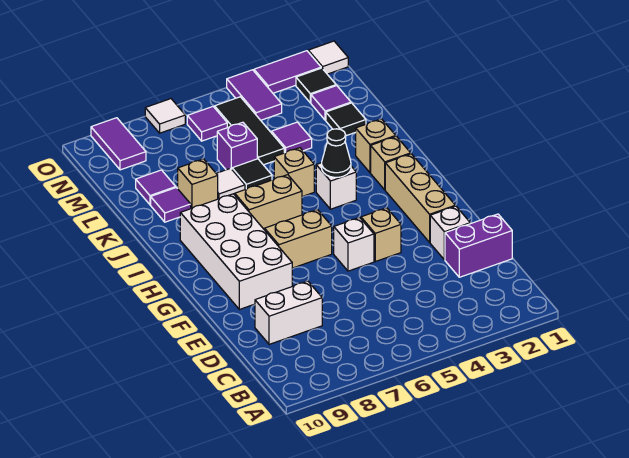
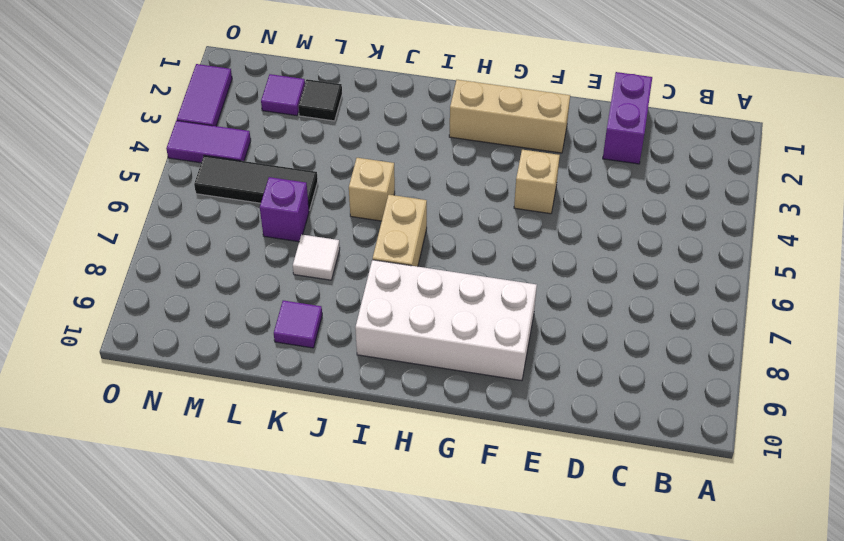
none -> white 1x2 brick [255,281,322,344]
none -> white 1x1 brick [430,206,470,260]
none -> white 1x1 brick [334,218,374,271]
none -> tan 1x2 brick [265,210,332,268]

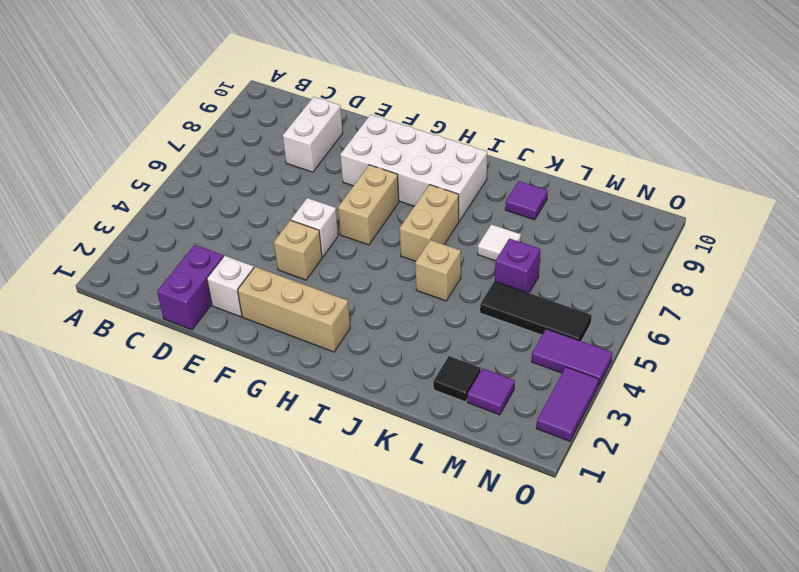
none -> tan 1x1 brick [371,136,411,190]
none -> white 1x1 brick [316,163,356,209]
none -> tan 1x1 brick [356,119,396,173]
none -> black 1x1 tile [232,159,272,189]

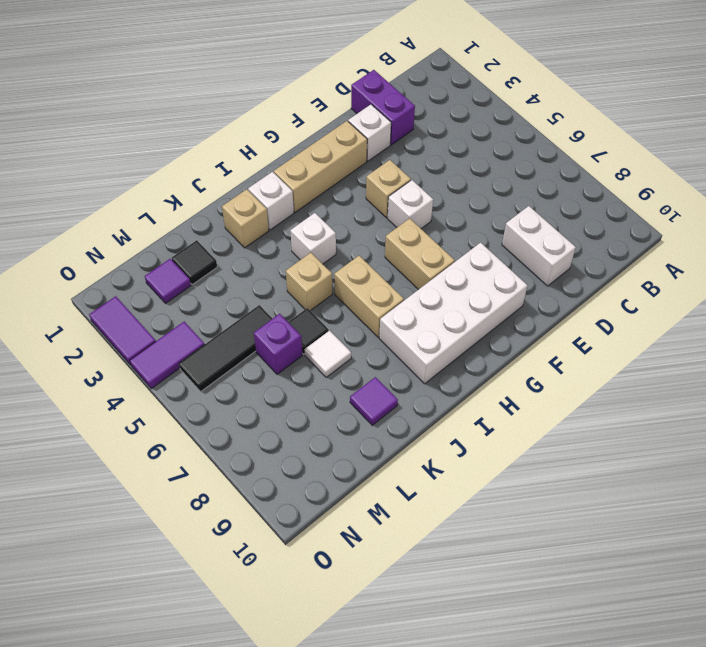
white 1x1 brick [248,172,294,230] -> tan 1x1 brick [371,136,411,190]
none -> tan 1x1 brick [178,159,218,209]
none -> purple 1x1 tile [272,122,312,153]
none -> purple 1x1 tile [136,170,176,205]
none -> black 1x1 tile [296,68,336,103]

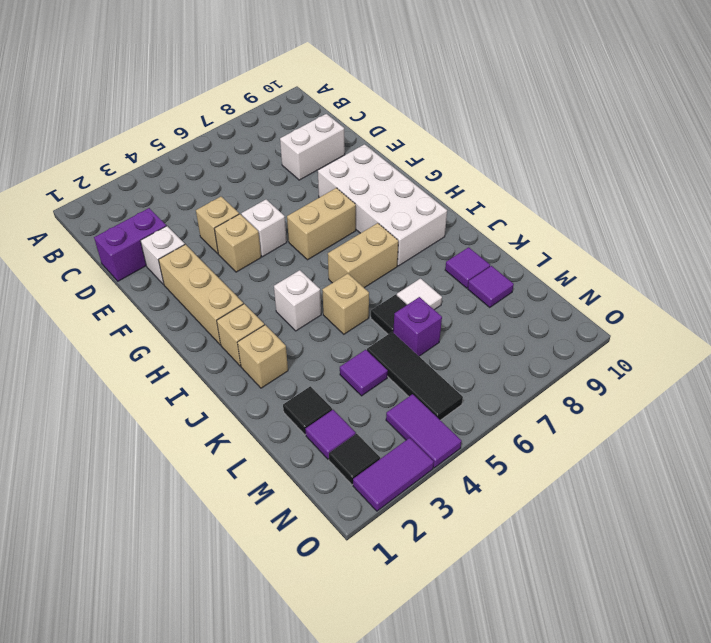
tan 1x1 brick [196,197,239,253] -> tan 1x1 brick moved to [178,159,218,209]
none -> purple 1x1 tile [187,107,227,141]
none -> purple 1x2 tile [91,118,146,170]
none -> white 1x1 tile [308,41,348,74]
none -> white 1x1 tile [145,99,185,133]

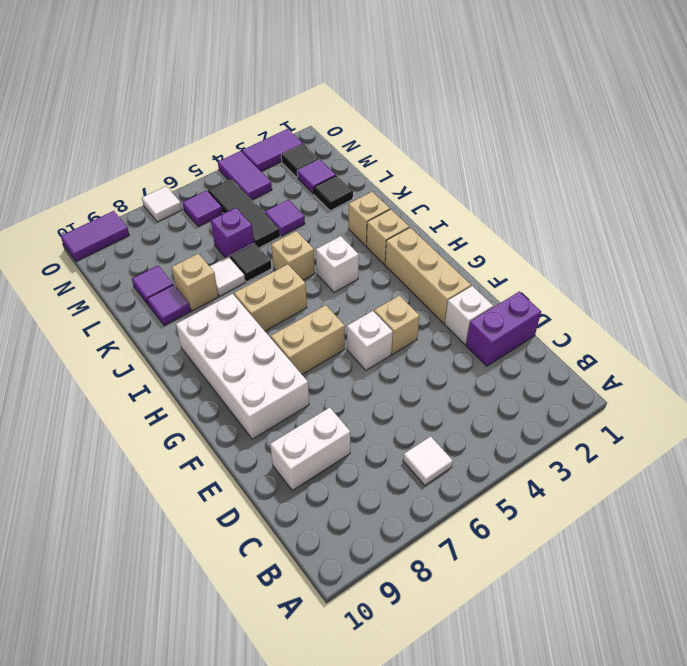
white 1x1 tile [403,436,453,485] -> white 1x1 tile moved to [308,41,348,74]
purple 1x2 tile [61,211,129,261] -> purple 1x2 tile turned to [91,118,146,170]
none -> black 1x1 cone [322,129,351,177]

